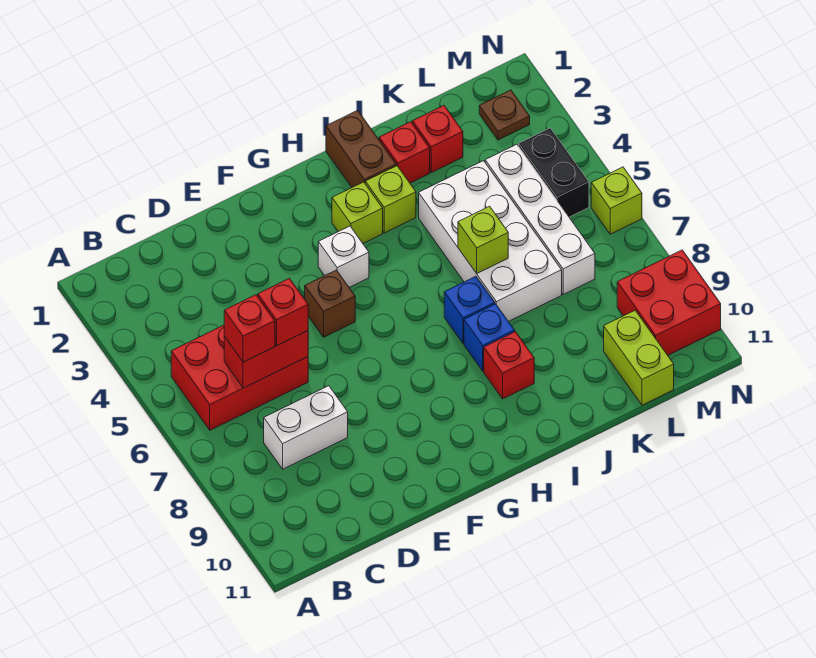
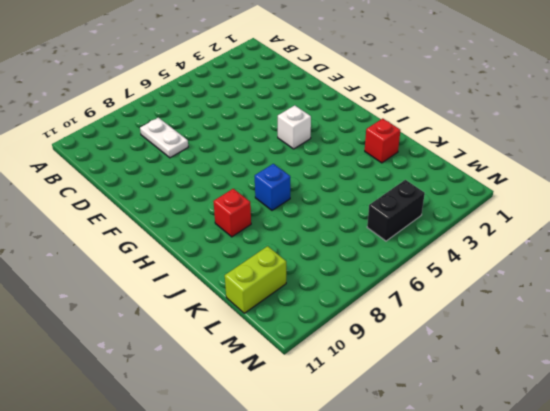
white 1x2 plate [140,118,188,158] -> white 1x2 brick [264,386,348,469]
none -> red 2x3 brick [171,325,308,430]
none -> brown 1x1 brick [305,270,355,337]
none -> lime 1x1 brick [332,182,383,243]

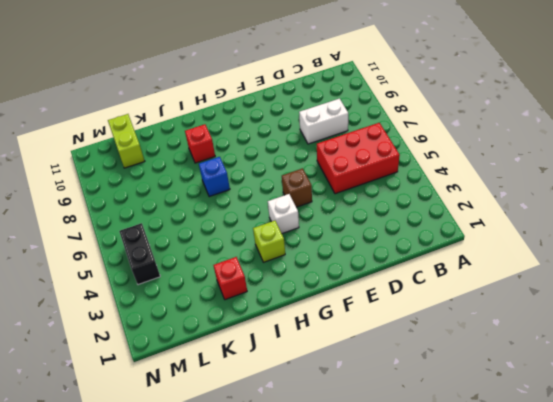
none -> brown 1x2 brick [326,110,396,187]
none -> lime 1x1 brick [365,166,416,233]
none -> blue 1x1 brick [464,304,515,371]

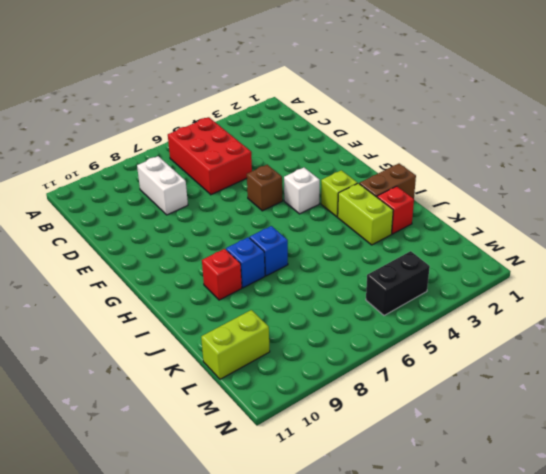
lime 1x2 brick [338,183,393,245] -> lime 1x1 brick [365,166,416,233]
none -> white 2x4 brick [419,161,562,322]
none -> red 1x1 brick [412,106,463,173]
none -> white 1x4 brick [485,144,595,294]

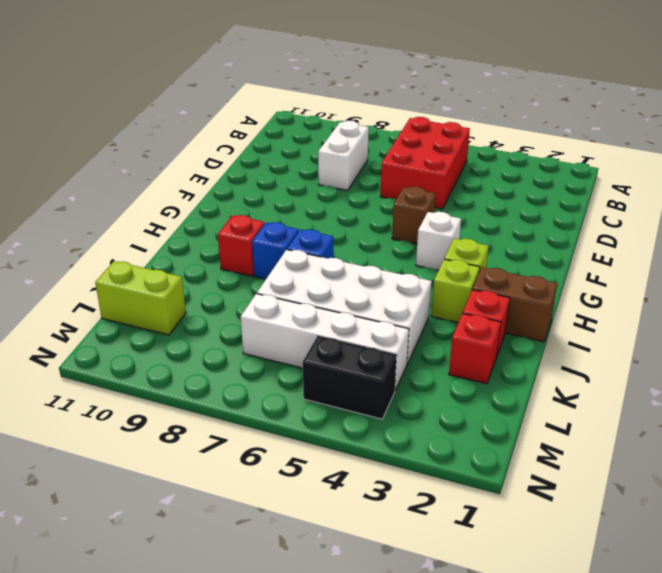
none -> brown 1x1 plate [479,90,530,140]
none -> red 2x2 brick [617,250,721,355]
none -> lime 1x1 brick [591,167,642,234]

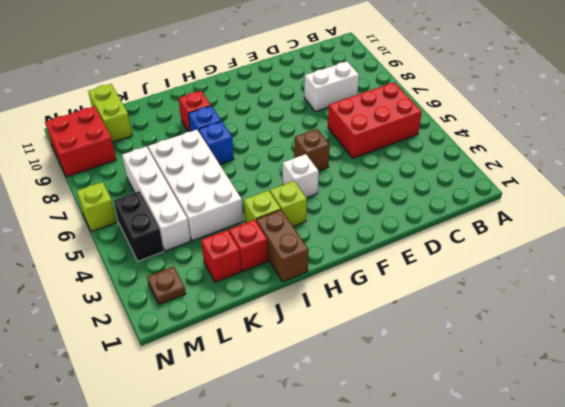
none -> red 1x2 brick [224,331,308,388]
none -> lime 1x1 brick [458,206,508,273]
none -> red 1x1 brick [224,295,275,362]

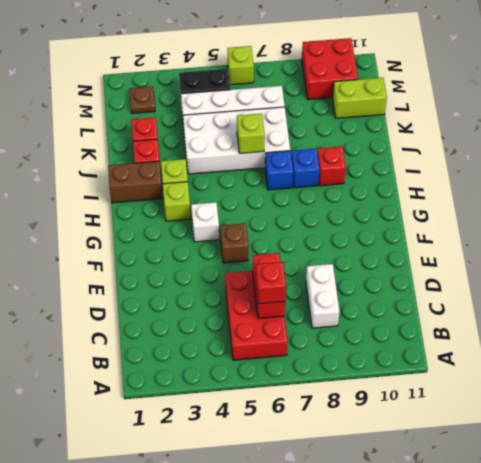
none -> red 1x1 brick [258,278,308,345]

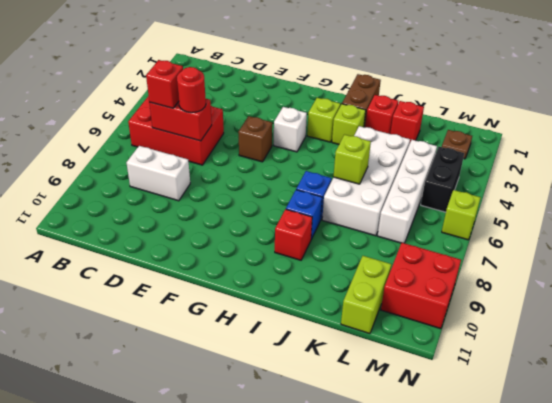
red 1x1 round brick [177,67,206,113] -> red 1x1 brick [258,278,308,345]

